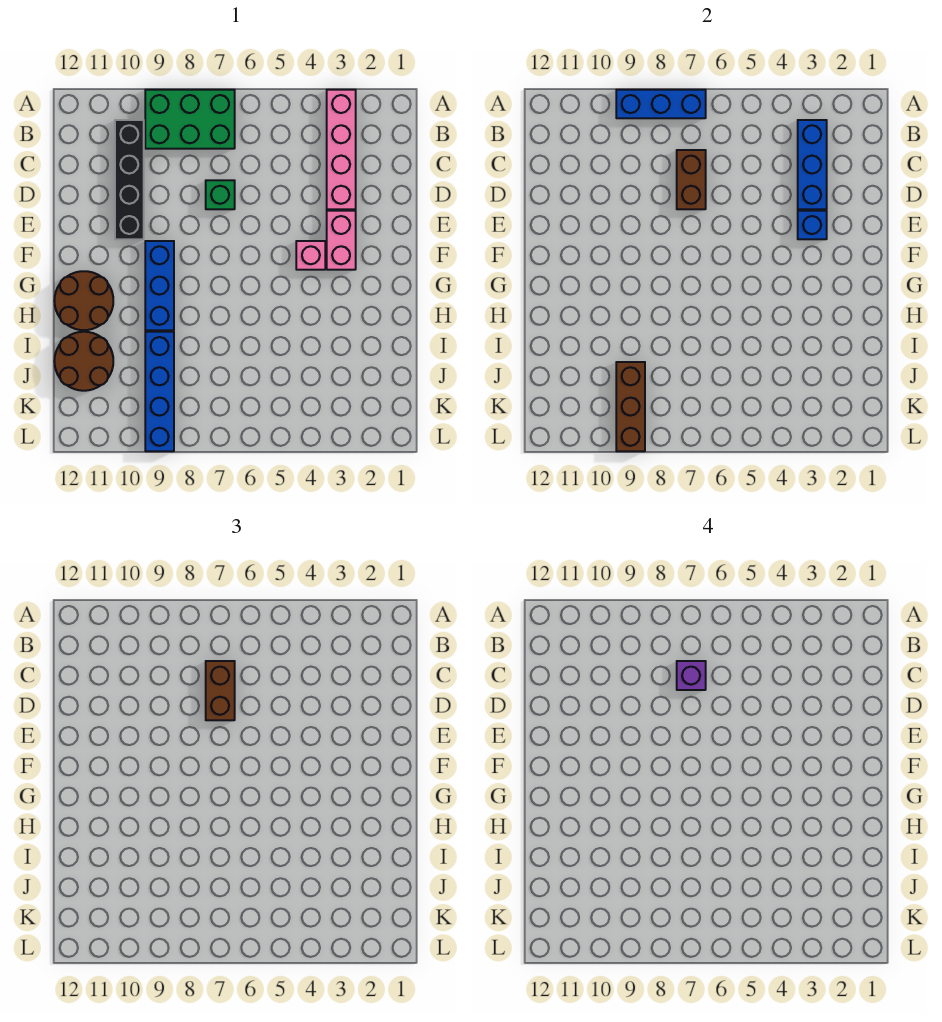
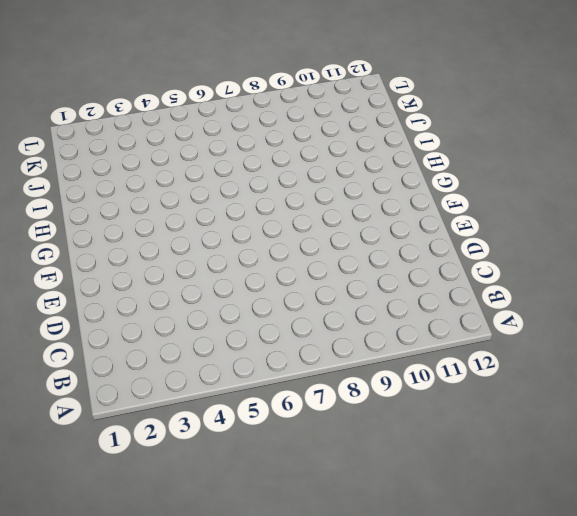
none -> pink 1x4 brick [327,90,356,209]
none -> green 2x3 brick [145,90,235,149]
none -> black 1x4 brick [115,120,144,239]

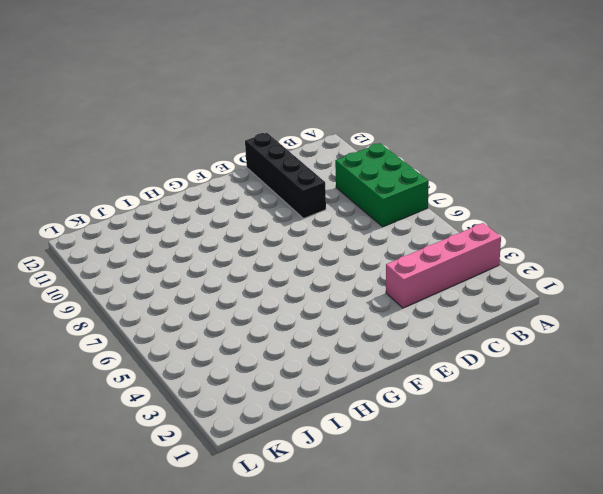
black 1x4 brick [245,133,326,219] -> black 1x4 brick turned to [115,120,144,239]
none -> green 1x1 brick [206,180,235,209]
none -> pink 1x2 brick [327,211,356,270]
none -> pink 1x1 brick [296,241,325,270]

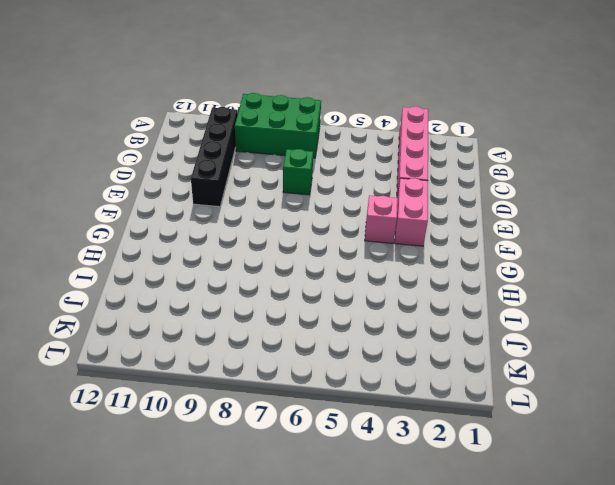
none -> blue 1x3 brick [145,241,174,330]
none -> brown 2x2 round brick [54,271,113,330]
none -> blue 1x4 brick [145,332,174,451]

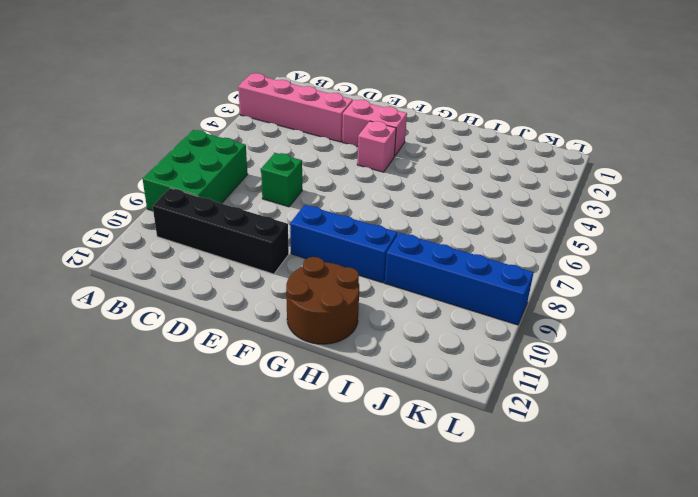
none -> brown 2x2 round brick [54,332,113,391]
none -> blue 1x3 brick [616,90,706,118]
none -> blue 1x3 brick [798,120,827,209]

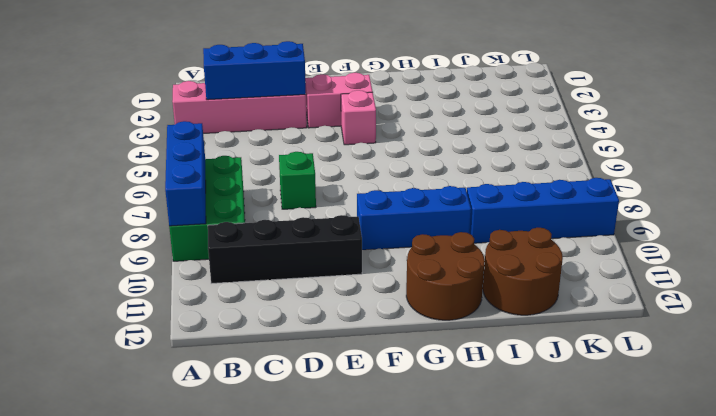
none -> brown 1x2 brick [677,150,706,209]
none -> blue 1x1 brick [798,211,827,239]
none -> brown 1x3 brick [616,362,645,451]

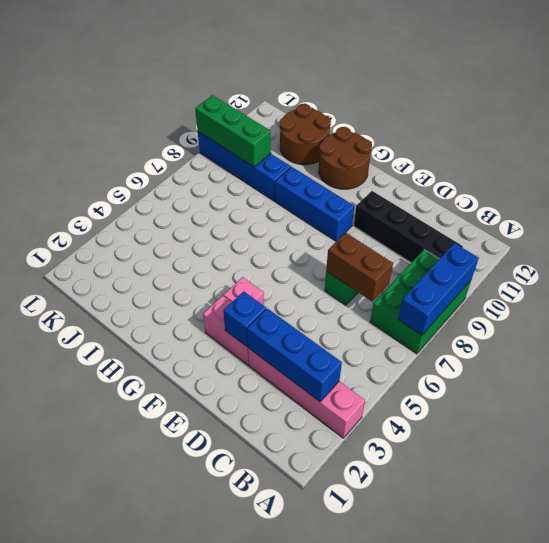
green 1x3 brick [195,95,271,167] -> brown 1x3 brick [616,362,645,451]
none -> brown 1x2 brick [206,661,235,720]
none -> purple 1x1 brick [677,661,706,690]

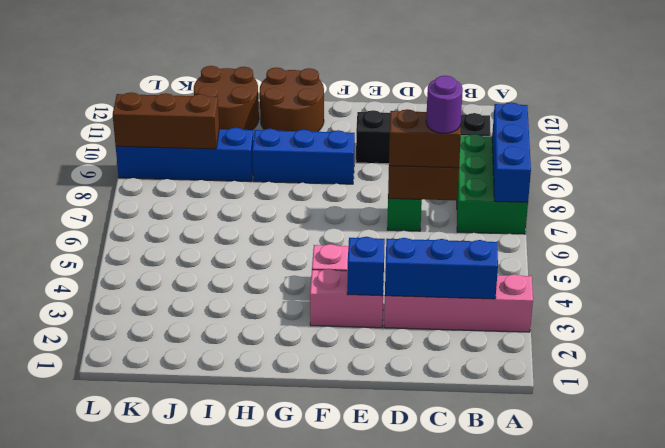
purple 1x1 round brick [426,76,463,133] -> purple 1x1 brick [677,661,706,690]

